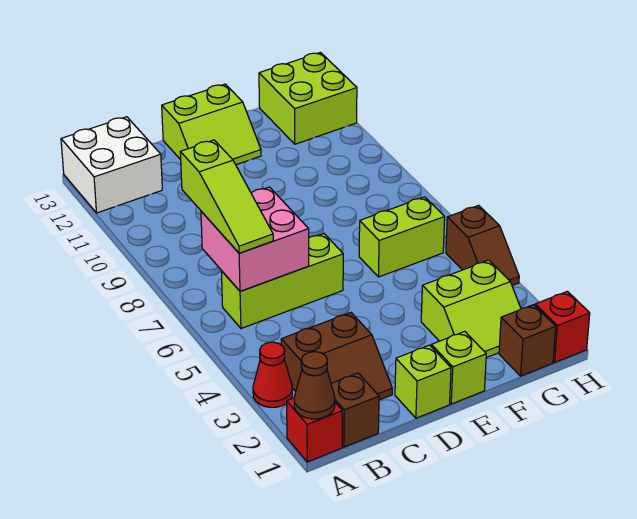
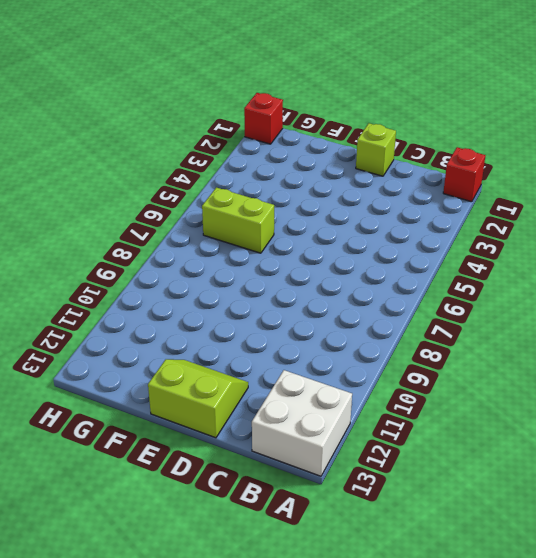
none -> red 1x1 cone [253,342,292,407]
none -> brown 1x1 brick [331,373,379,447]
none -> brown 2x2 slope [281,313,392,400]

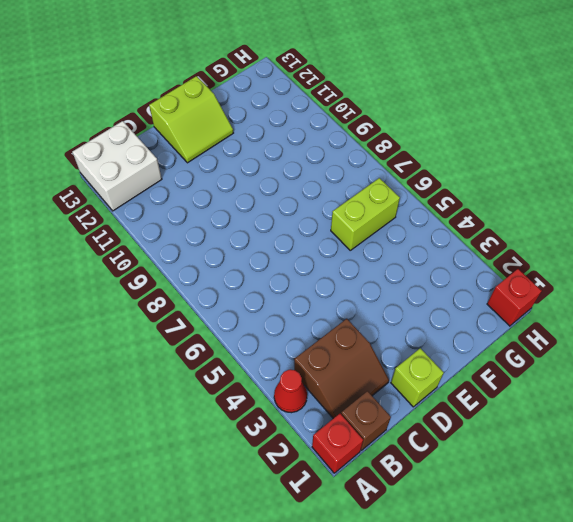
none -> lime 1x3 brick [221,234,343,328]
none -> lime 1x1 brick [431,331,486,404]
none -> lime 2x2 slope [421,260,521,358]

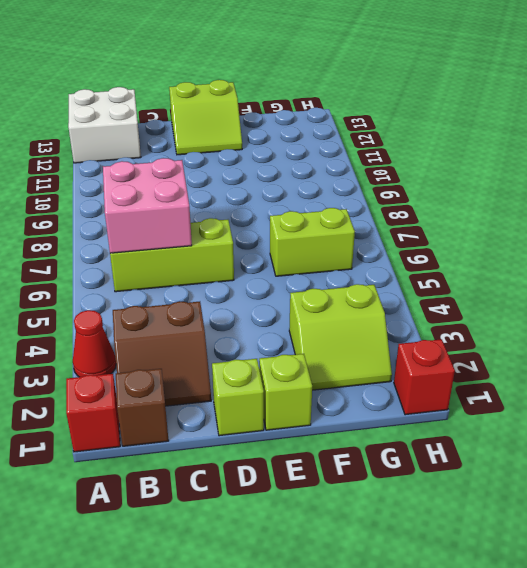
none -> brown 1x1 brick [499,305,556,376]
none -> lime 2x2 brick [259,52,357,144]
none -> brown 1x2 slope [446,206,519,285]

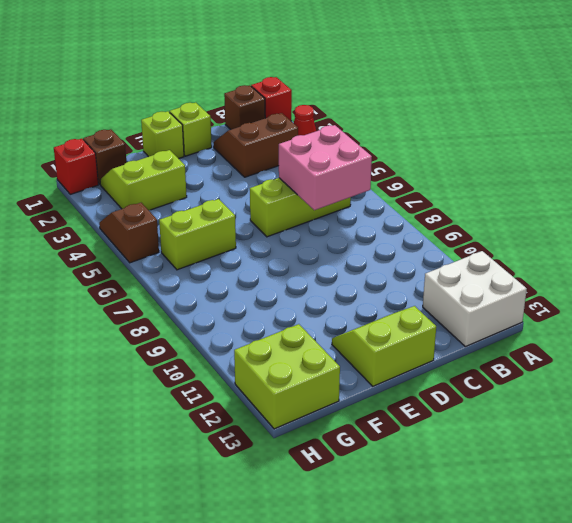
none -> brown 1x1 cone [294,352,335,419]
none -> lime 1x3 slope [180,140,273,253]

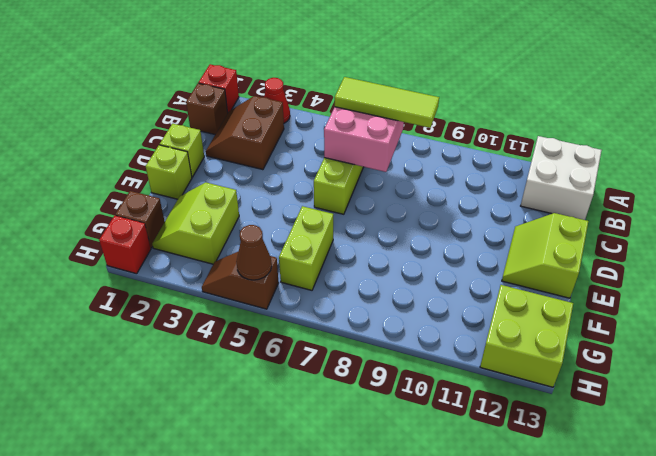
lime 1x3 tile [335,77,439,128] -> lime 1x3 slope [180,140,273,253]
brown 1x1 cone [236,225,272,280] -> brown 1x1 cone moved to [294,352,335,419]

